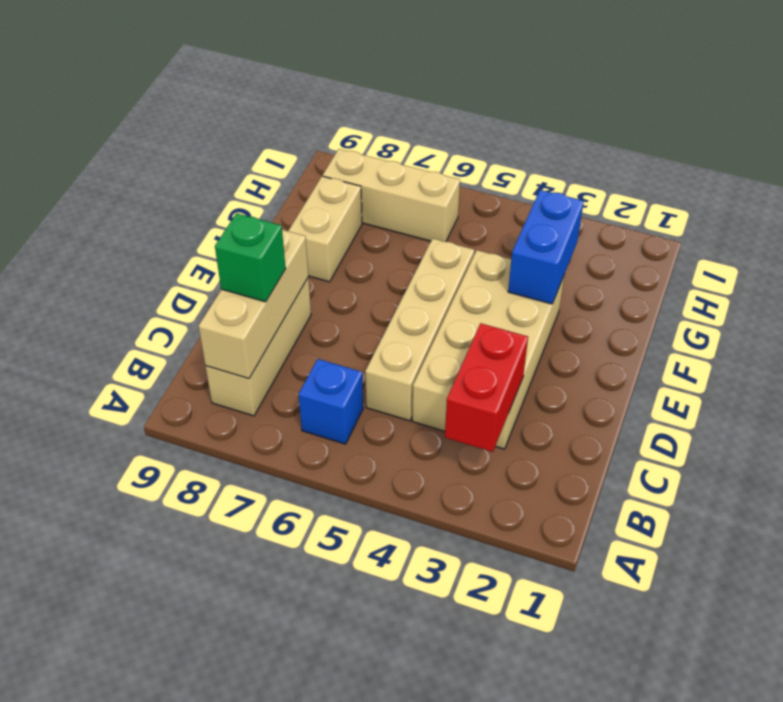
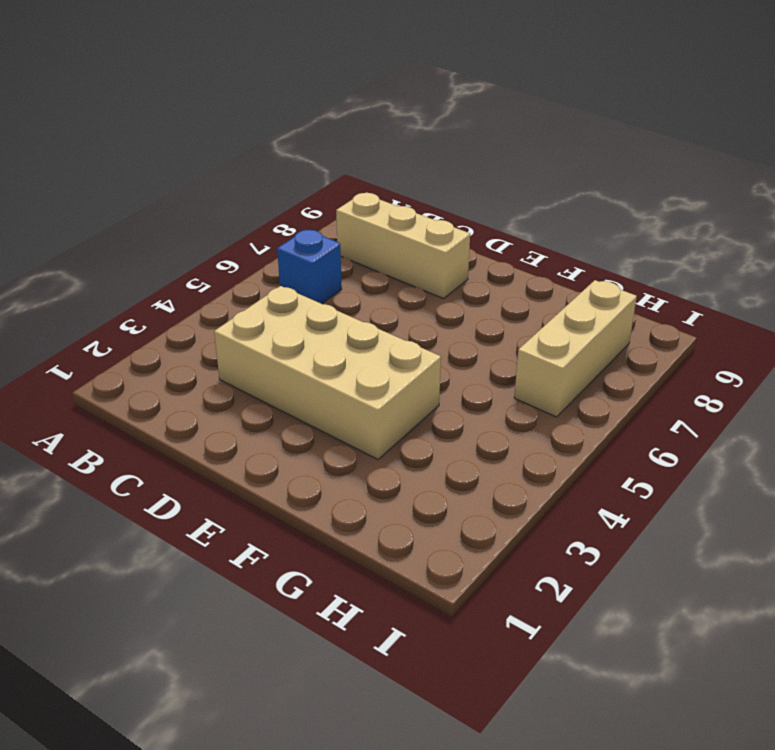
none -> tan 1x4 brick [365,239,474,421]
none -> tan 1x2 brick [288,176,362,282]

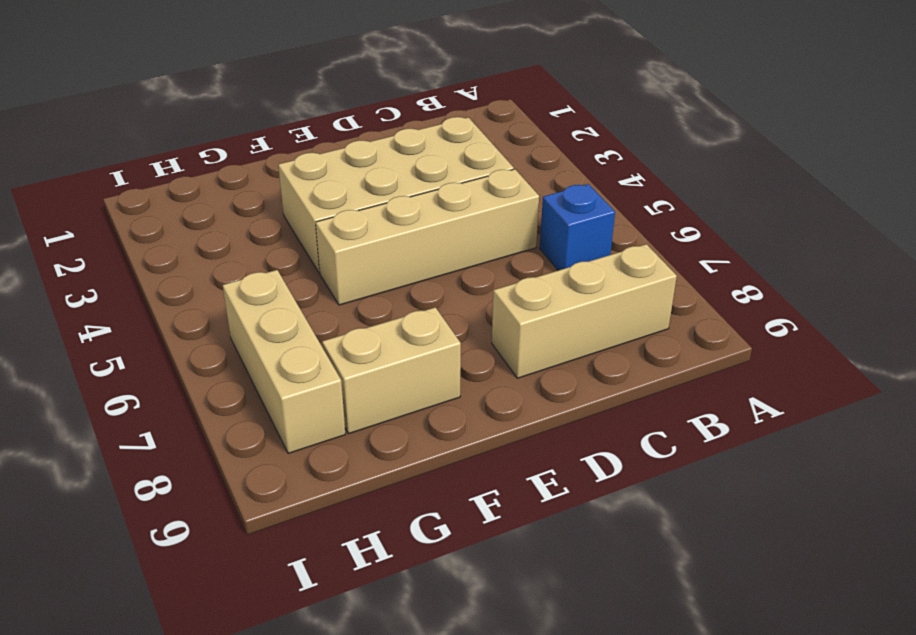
none -> red 1x2 brick [445,323,528,452]
none -> tan 1x3 brick [199,229,308,379]

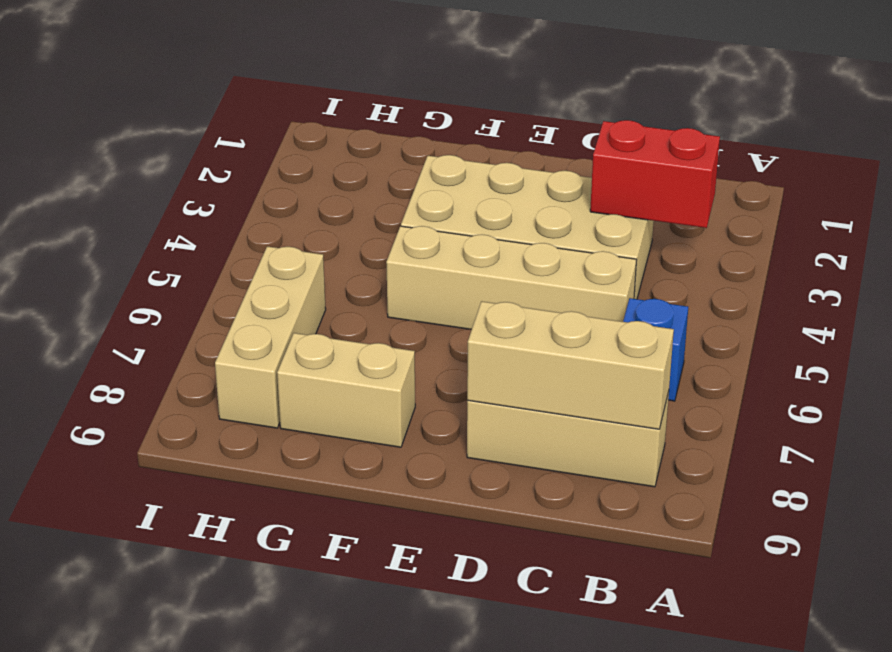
none -> blue 1x2 brick [508,190,584,304]
none -> green 1x1 brick [215,213,286,302]

